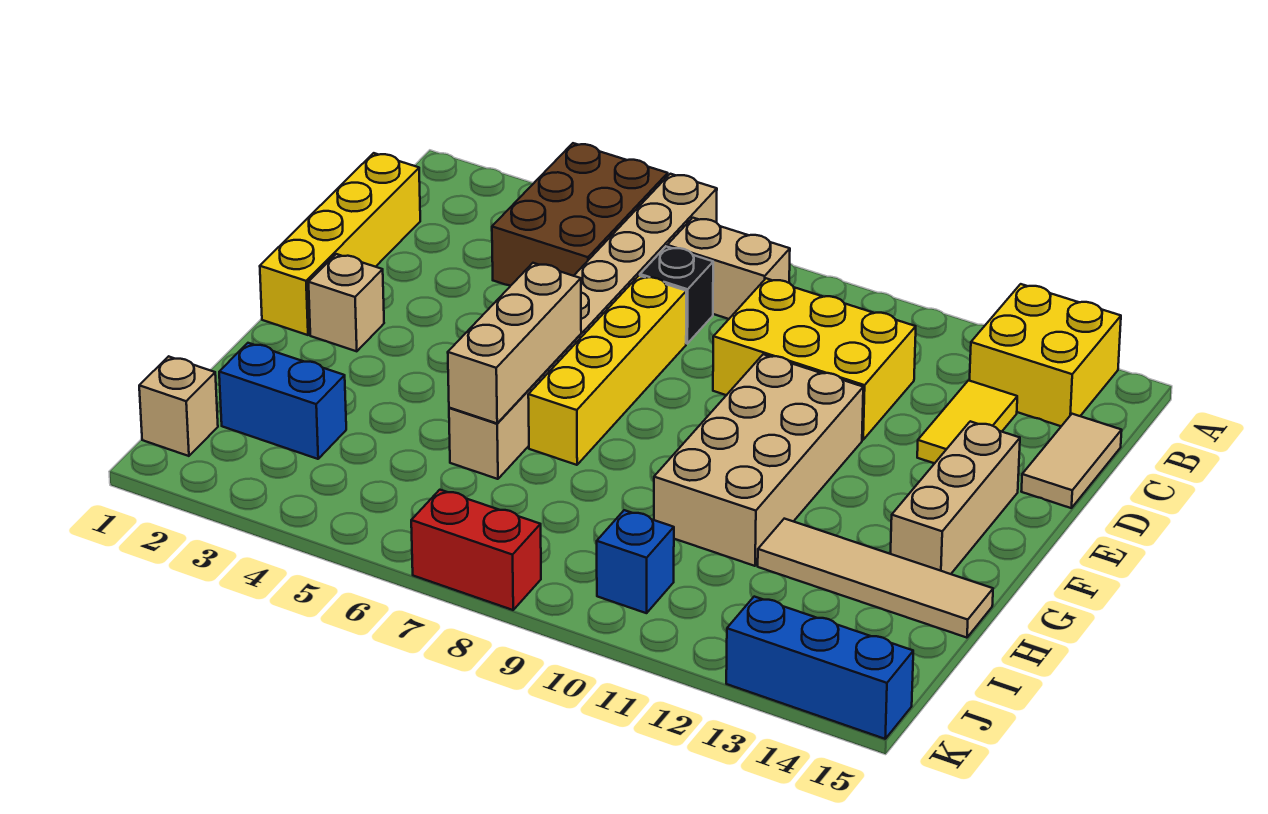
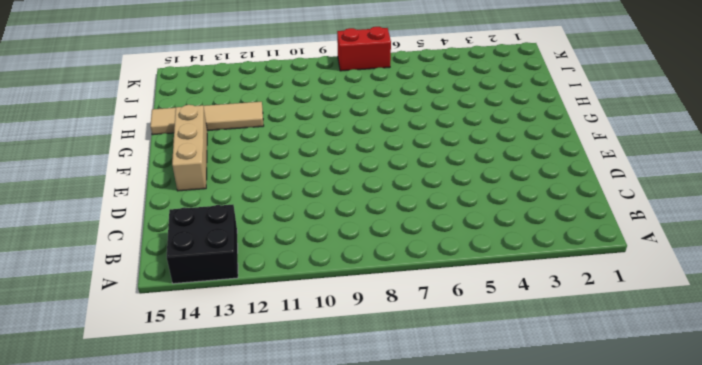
black 2x2 brick [167,205,238,284] -> yellow 2x2 brick [970,284,1121,426]
none -> brown 2x3 brick [492,143,668,286]
none -> tan 1x8 brick [449,174,717,479]
none -> tan 1x2 brick [667,218,790,319]

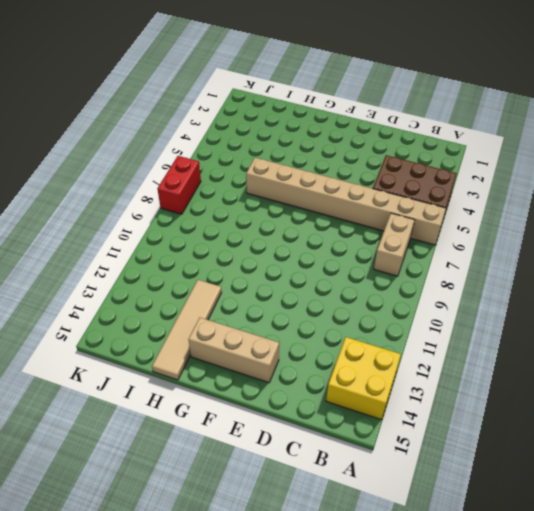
none -> yellow 1x4 brick [260,153,420,335]
none -> black 1x1 brick [640,247,713,344]
none -> yellow 2x3 brick [713,278,916,440]

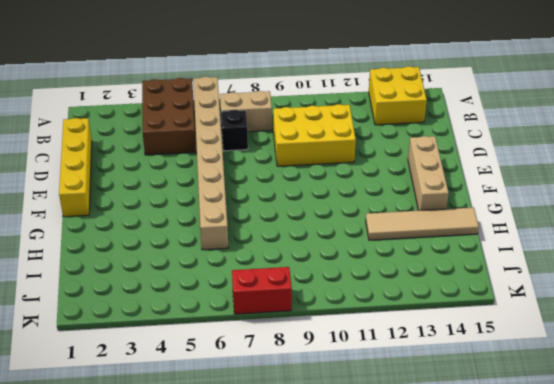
none -> yellow 1x2 tile [917,380,1017,463]
none -> tan 1x2 tile [1021,414,1122,508]
none -> yellow 1x4 brick [528,276,686,465]

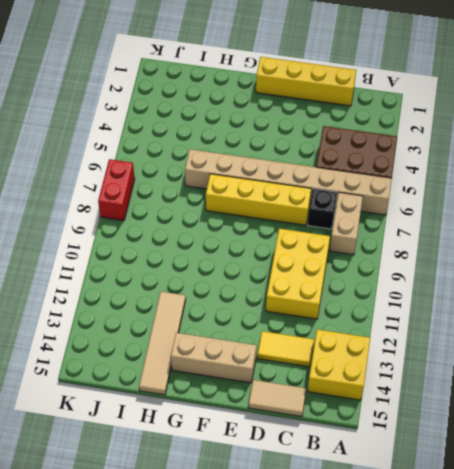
none -> tan 2x4 brick [654,354,863,566]
none -> tan 1x1 brick [309,254,384,351]
none -> blue 1x2 brick [219,343,346,459]

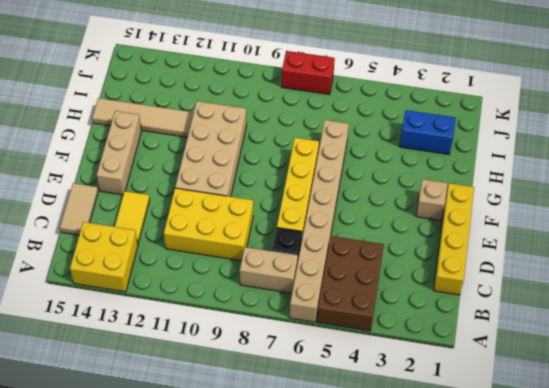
none -> tan 1x1 brick [139,356,218,456]
none -> blue 1x1 brick [597,510,674,613]
none -> blue 1x3 brick [726,597,913,739]

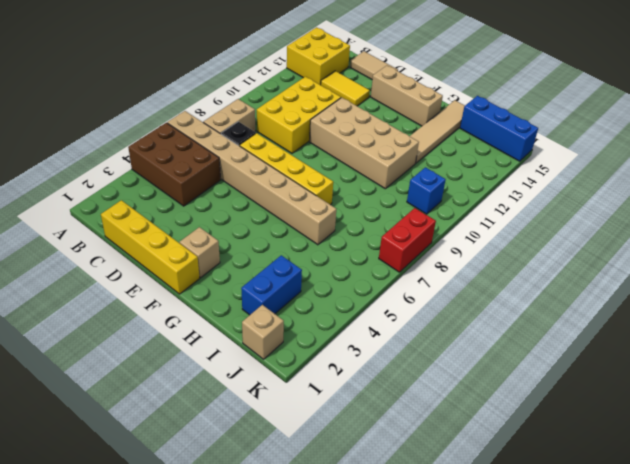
blue 1x3 brick [460,96,538,161] -> blue 1x3 brick turned to [726,597,913,739]
none -> tan 1x3 brick [448,263,581,423]

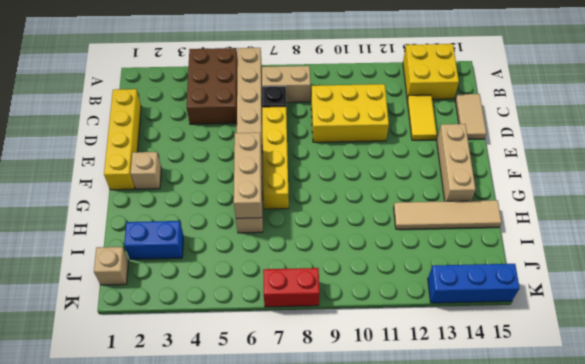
none -> tan 2x4 brick [654,354,863,566]
none -> blue 1x1 brick [597,510,674,613]

